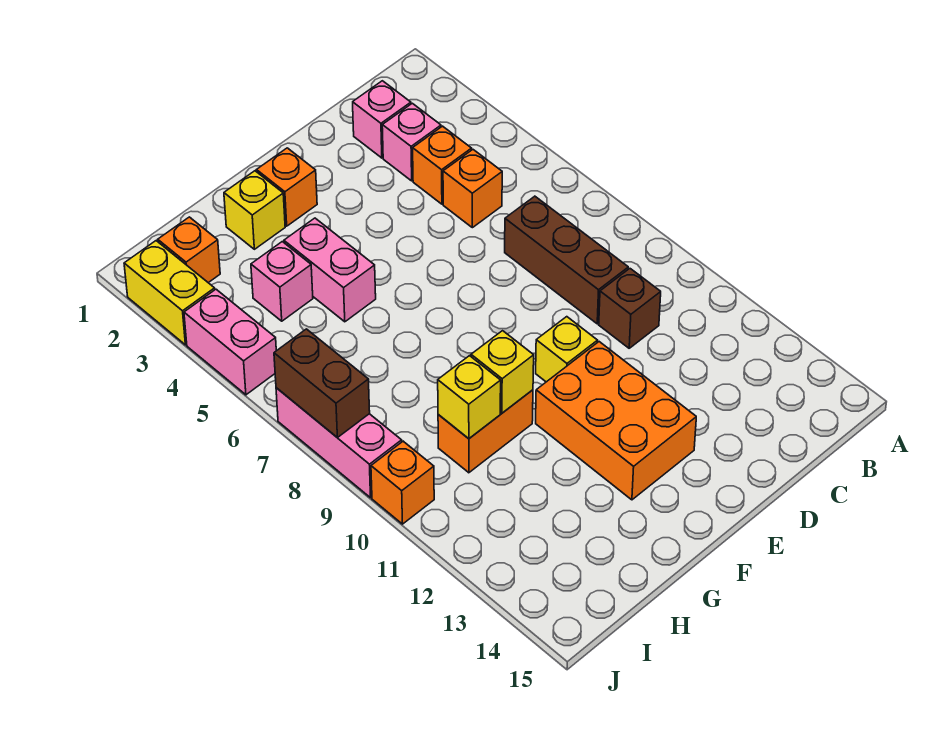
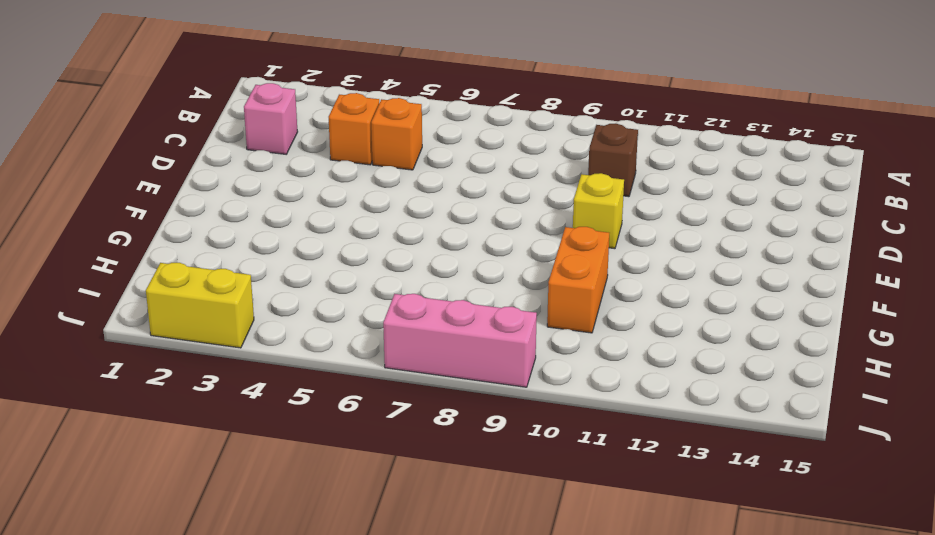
none -> pink 1x1 brick [382,103,441,181]
none -> brown 1x3 brick [505,196,628,324]
none -> orange 2x3 brick [536,342,696,500]

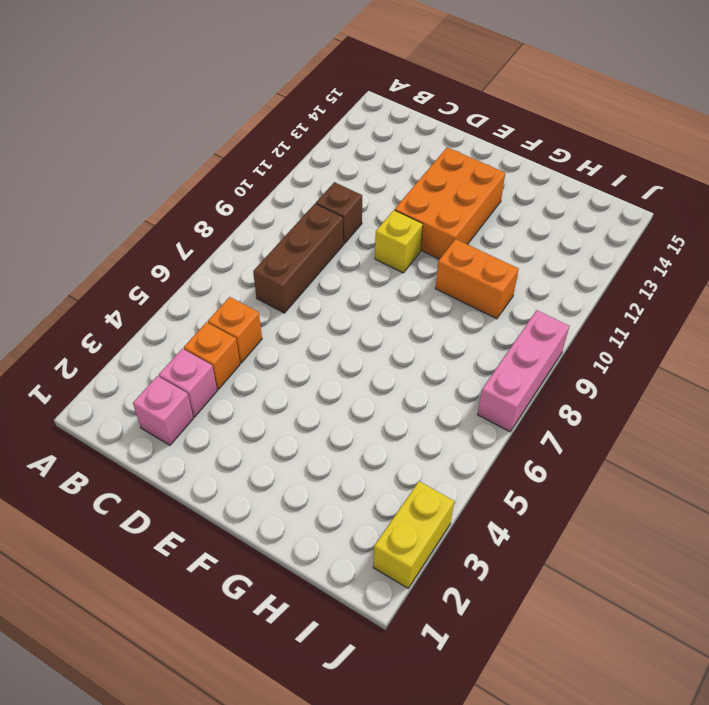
none -> orange 1x1 brick [257,148,317,226]
none -> yellow 1x1 brick [224,171,285,249]
none -> pink 1x2 brick [284,218,376,322]

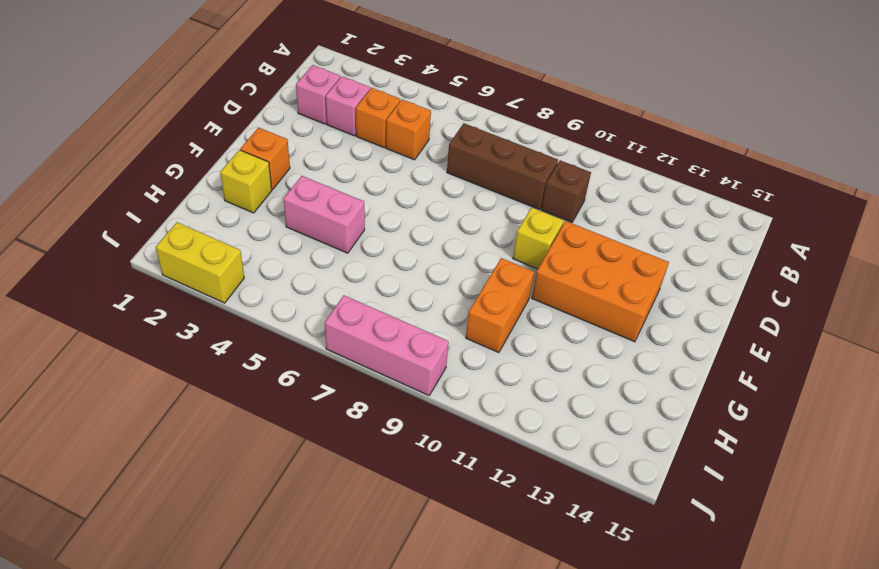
none -> pink 1x1 brick [251,242,313,321]
none -> orange 1x1 brick [158,217,220,283]
none -> pink 1x2 brick [184,289,276,395]

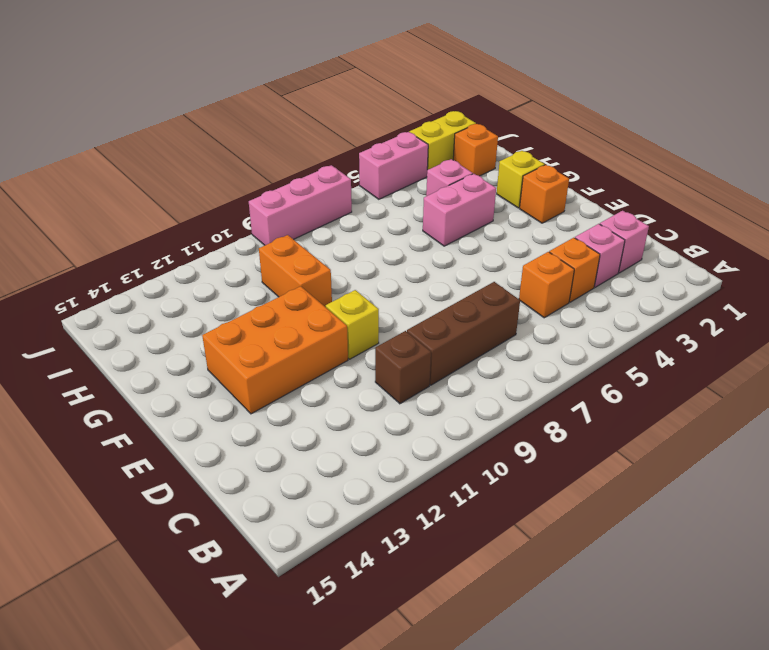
none -> orange 1x1 brick [371,441,434,524]
none -> yellow 1x1 brick [471,331,534,413]
none -> yellow 1x1 brick [438,356,501,439]

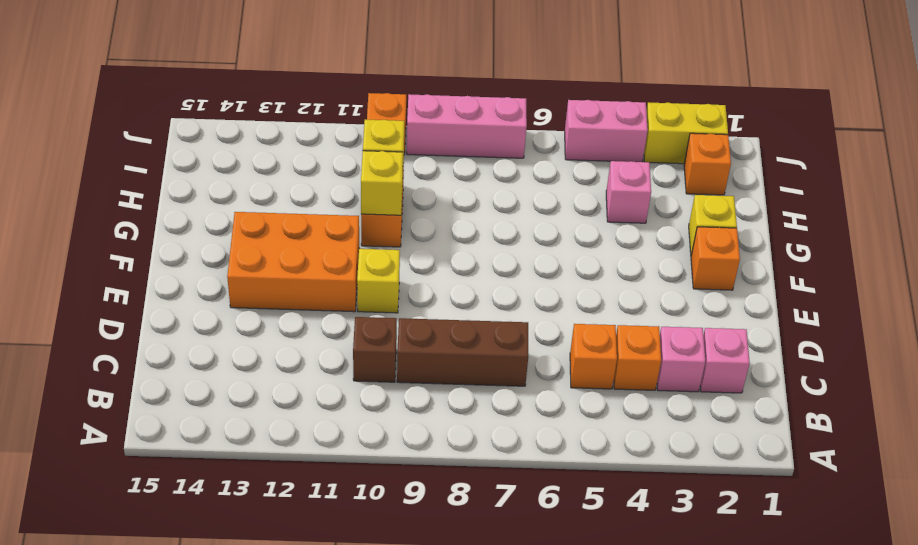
none -> pink 1x2 brick [284,218,376,322]
none -> brown 1x2 brick [274,329,370,438]

